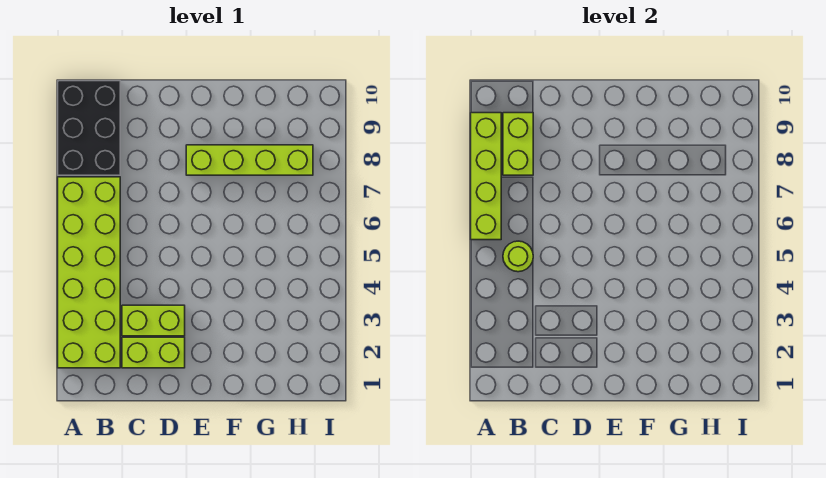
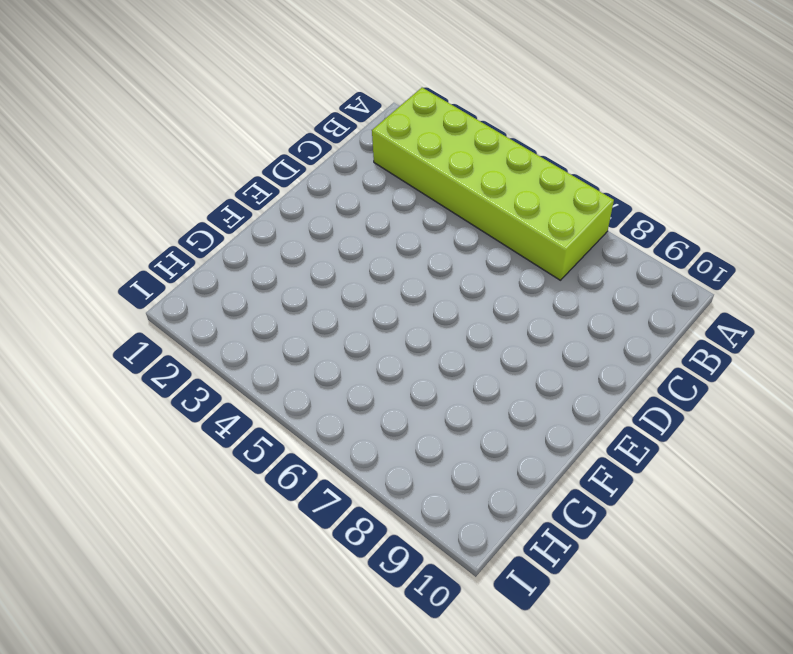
none -> black 2x3 brick [58,81,120,175]
none -> lime 1x2 brick [122,337,185,368]

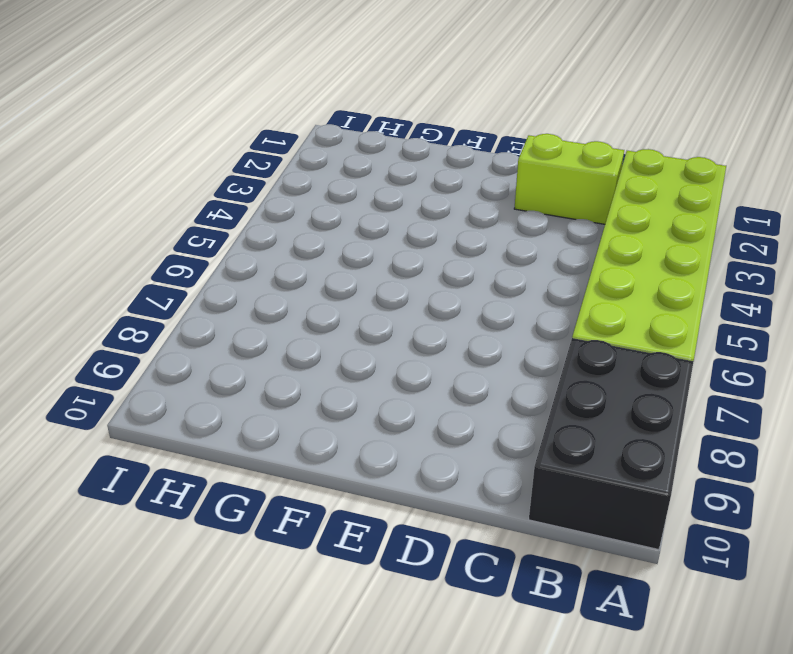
none -> lime 1x2 brick [122,305,185,336]
none -> lime 1x4 brick [186,145,313,175]

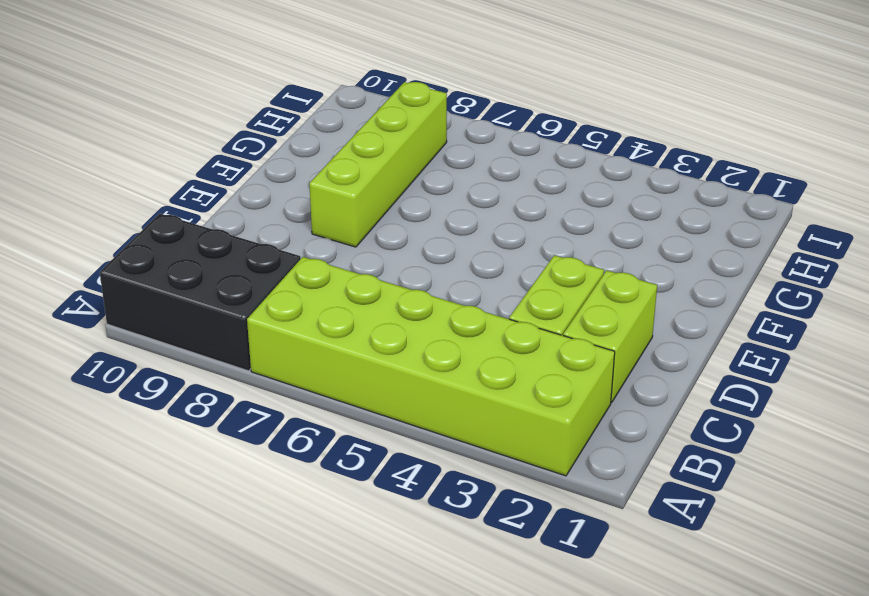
none -> lime 1x4 brick [471,113,501,240]
none -> lime 1x1 round brick [503,241,533,272]

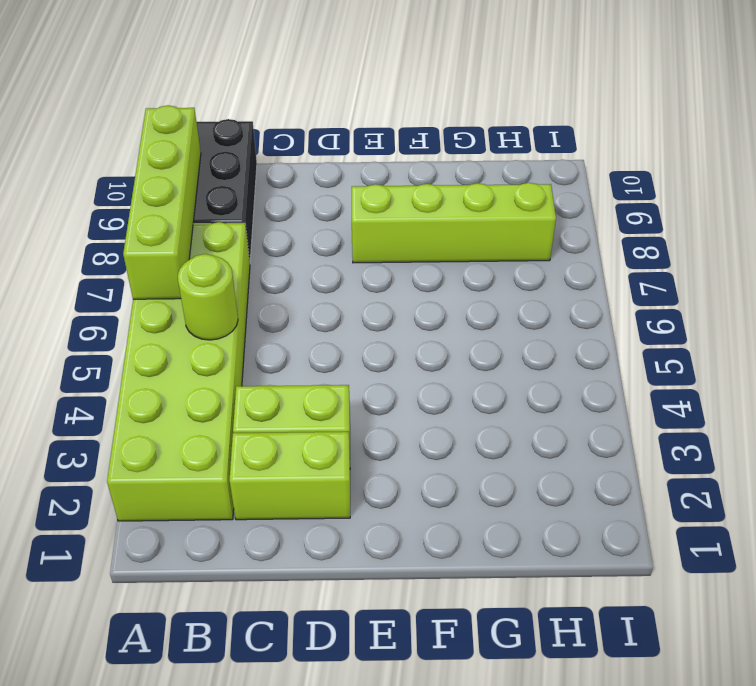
none -> lime 1x2 brick [503,113,533,175]

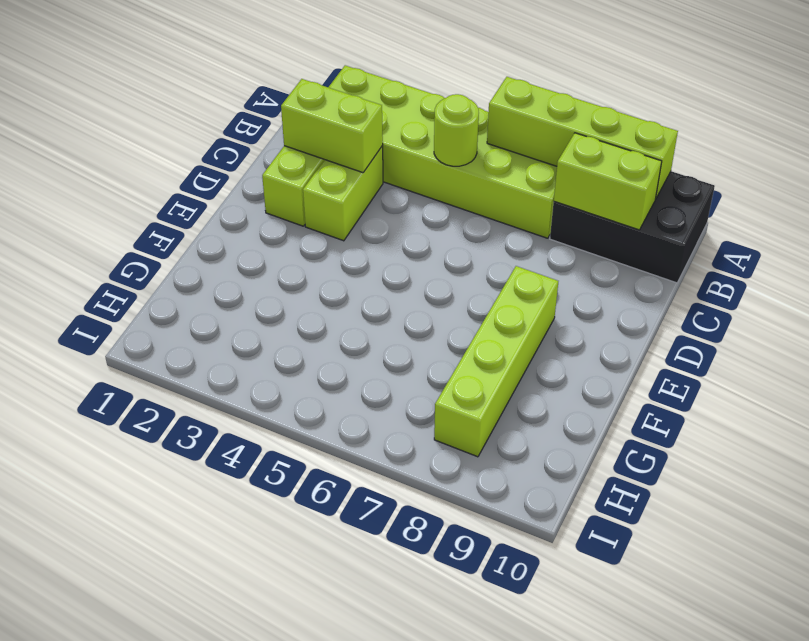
lime 1x2 brick [281,79,383,173] -> none

